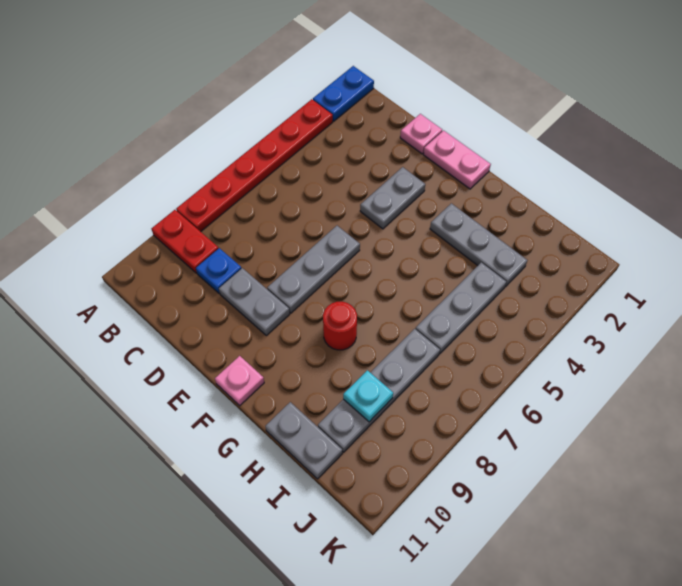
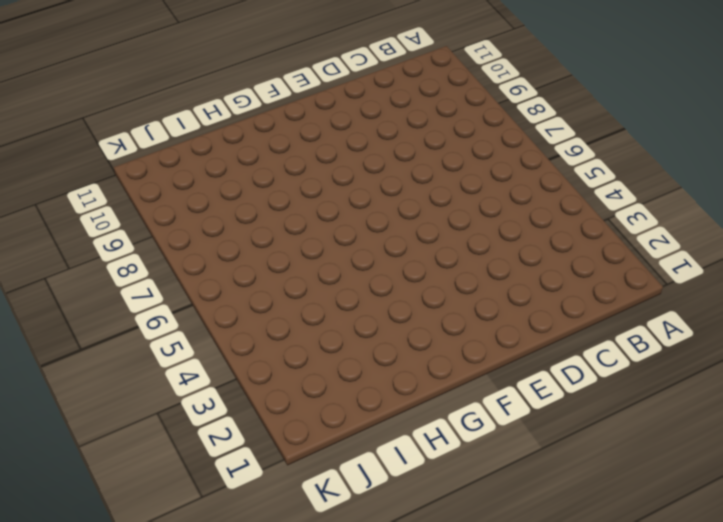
none -> blue 1x2 plate [313,66,374,121]
none -> red 1x6 plate [176,99,333,232]
none -> red 1x2 plate [151,210,219,273]

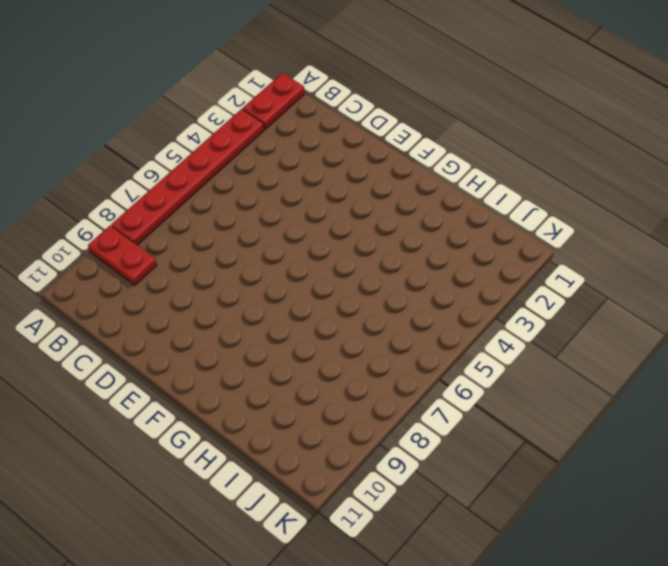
red 1x2 plate [243,73,305,130] -> blue 1x2 plate [313,66,374,121]
none -> blue 1x1 plate [196,248,242,294]
none -> pink 1x1 plate [400,114,442,154]
none -> grey 1x2 plate [219,268,290,336]

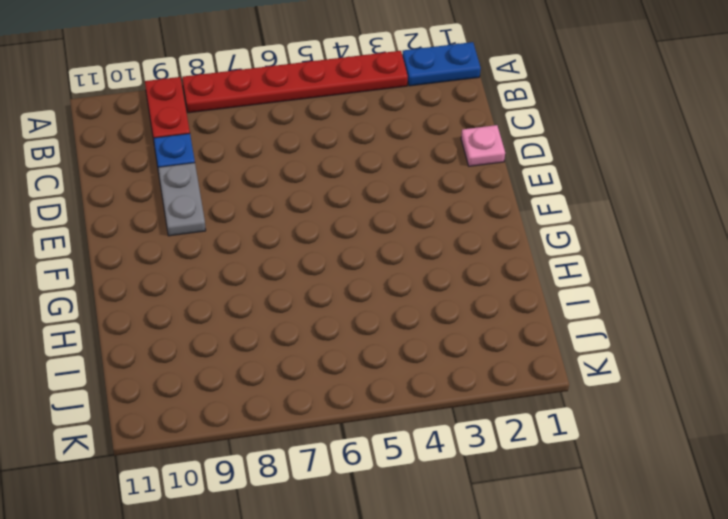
none -> pink 1x2 plate [423,130,491,189]
none -> grey 1x2 plate [360,167,425,229]
none -> grey 1x3 plate [267,226,360,313]

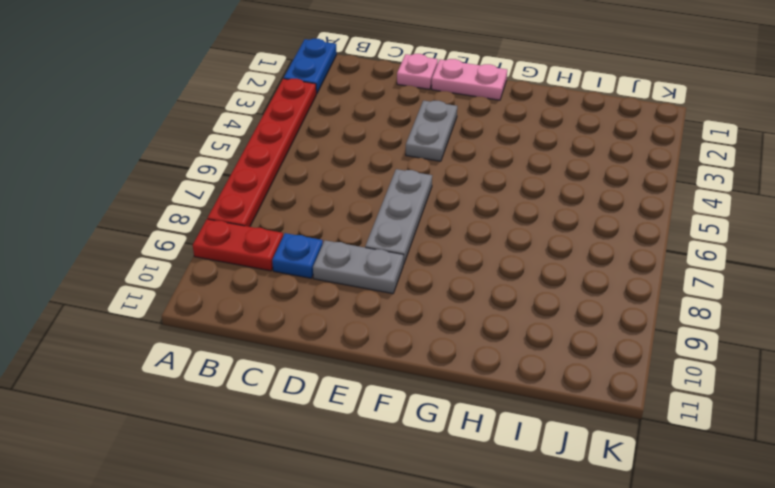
none -> pink 1x1 plate [215,356,264,406]
none -> grey 1x3 plate [430,203,527,287]
none -> red 1x1 round brick [323,302,357,350]

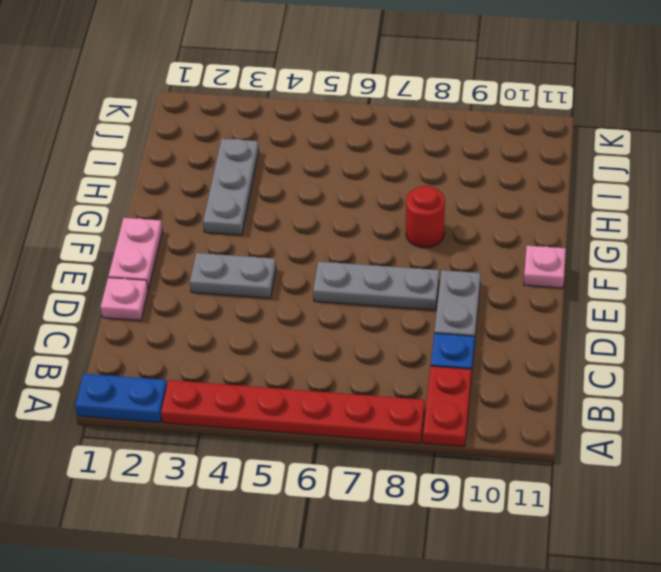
none -> grey 1x2 plate [265,402,342,479]
none -> grey 1x3 plate [416,262,506,354]
none -> grey 1x4 plate [318,329,440,452]

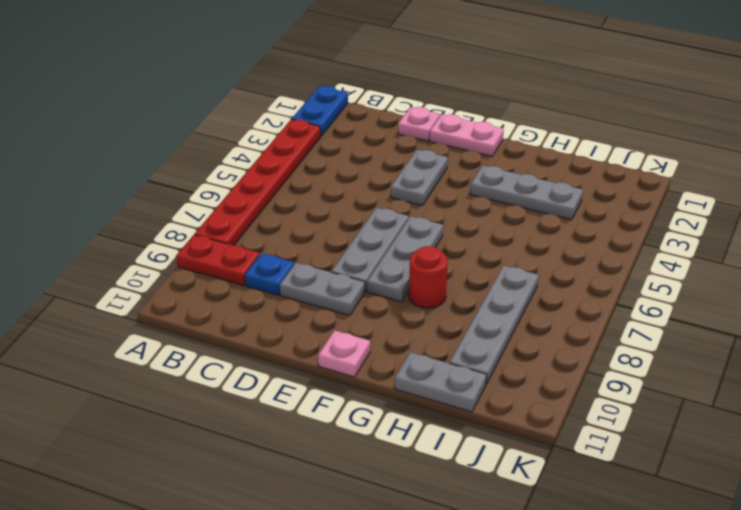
grey 1x3 plate [367,216,443,302] -> grey 1x3 plate moved to [416,262,506,354]
none -> cyan 1x1 plate [343,370,393,422]

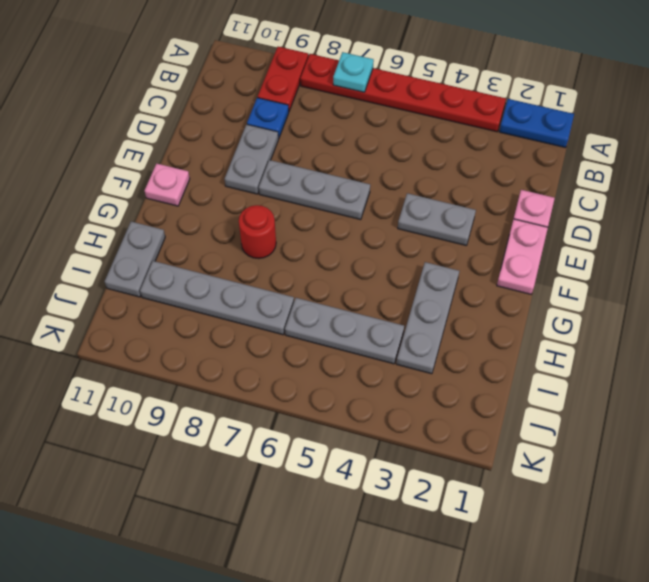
cyan 1x1 plate [333,52,374,92] -> cyan 1x1 plate moved to [343,370,393,422]

